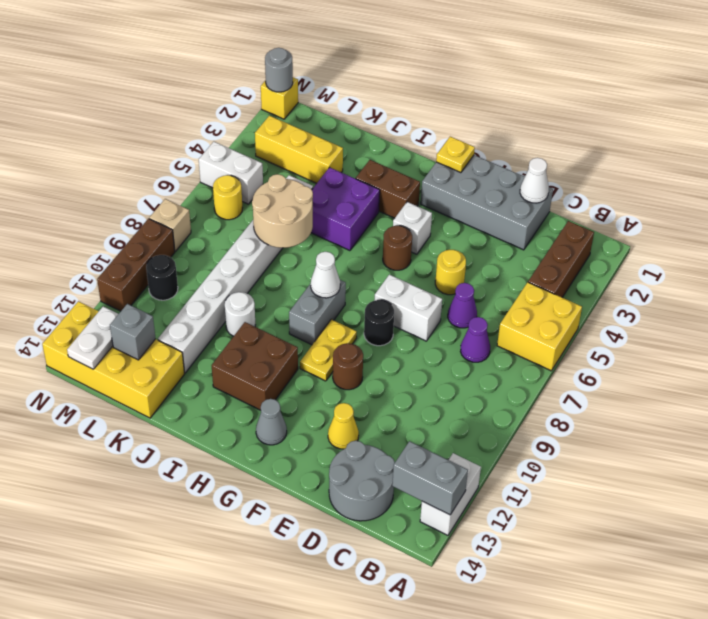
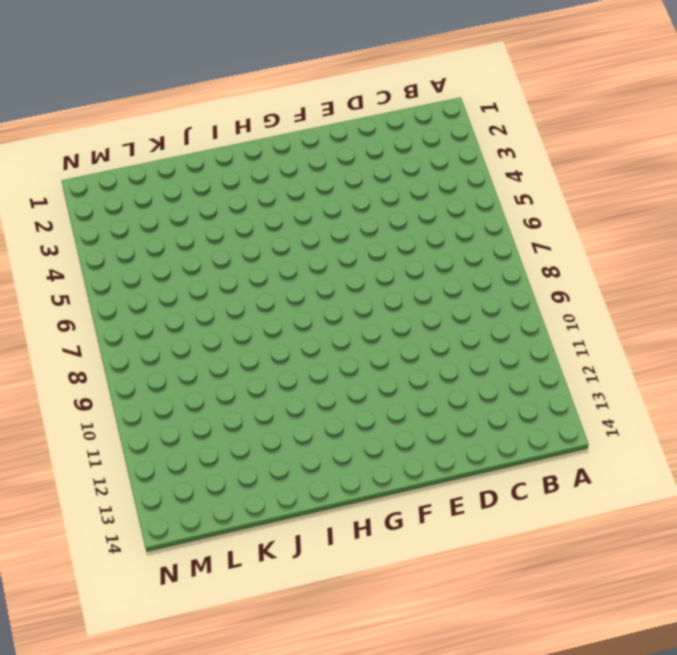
none -> yellow 2x2 brick [497,282,582,371]
none -> white 1x2 brick [420,453,481,535]
none -> brown 1x3 brick [528,221,594,297]
none -> purple 1x1 cone [461,317,490,362]

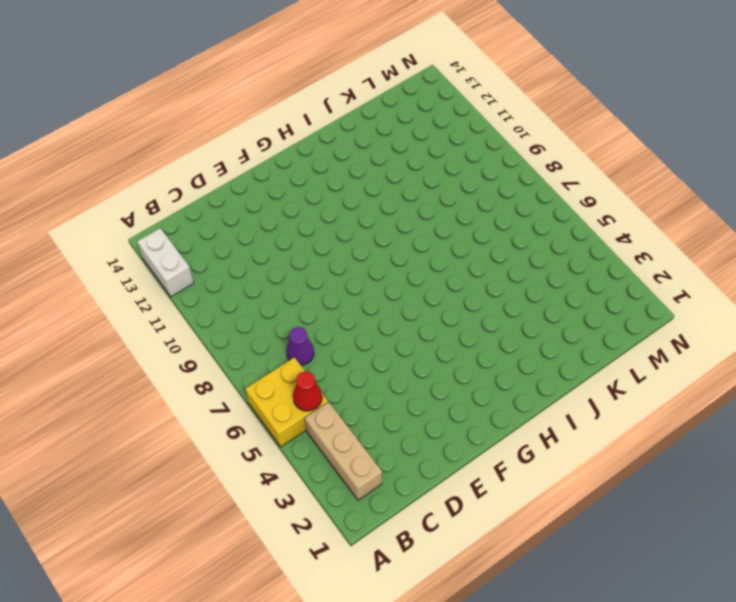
tan 1x3 brick [305,402,382,500] -> brown 1x3 brick [528,221,594,297]
red 1x1 cone [293,371,322,411] -> none
none -> grey 2x2 round brick [329,441,395,521]
none -> grey 2x4 brick [421,155,553,250]
none -> purple 1x1 cone [448,283,477,328]
none -> yellow 1x1 round brick [435,250,466,295]

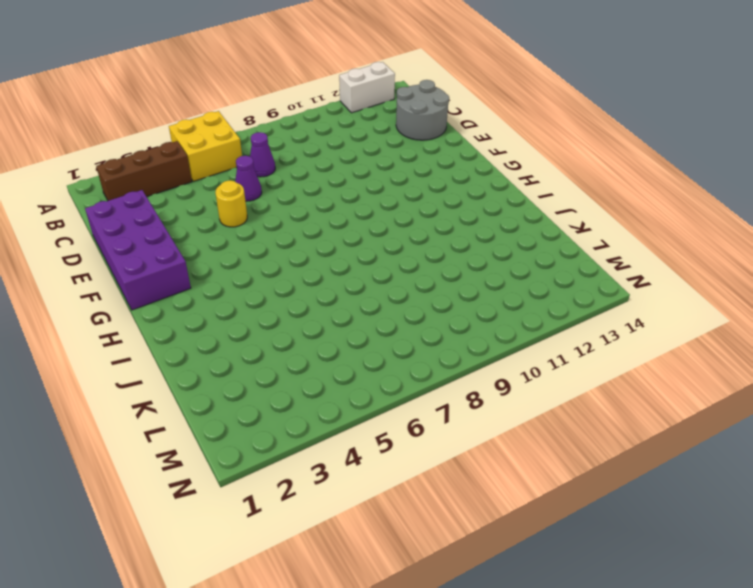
purple 2x4 brick [85,190,191,310] -> grey 2x4 brick [421,155,553,250]
none -> white 1x2 brick [374,275,442,341]
none -> yellow 1x1 cone [328,403,359,449]
none -> black 1x1 round brick [364,300,394,346]
none -> brown 1x1 round brick [333,343,363,390]

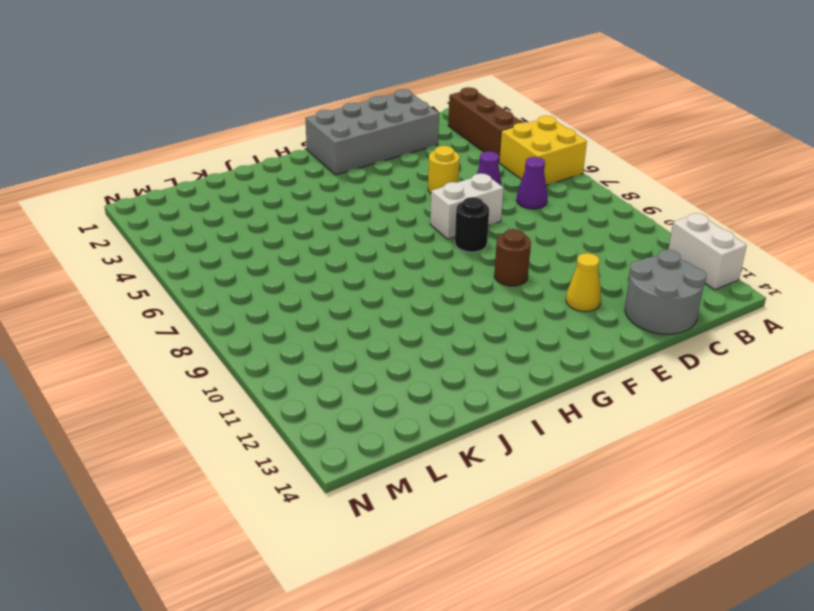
none -> white 1x1 brick [393,202,432,254]
none -> brown 1x1 round brick [383,226,412,270]
none -> yellow 1x2 plate [300,319,357,381]
none -> grey 1x1 cone [256,399,287,445]

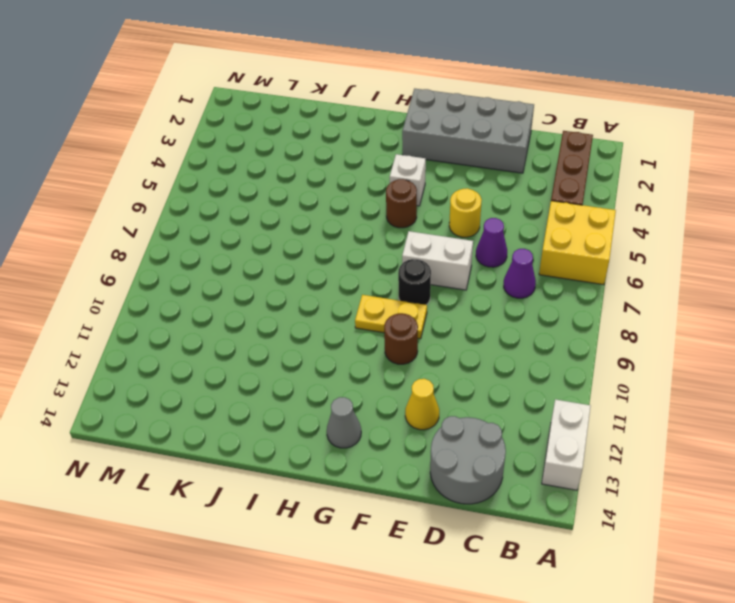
yellow 1x2 plate [355,295,427,339] -> yellow 1x2 plate turned to [300,319,357,381]
none -> brown 1x2 brick [356,160,420,218]
none -> grey 1x2 brick [289,280,346,345]
none -> brown 2x2 brick [212,322,298,410]
none -> purple 2x2 brick [311,167,380,251]

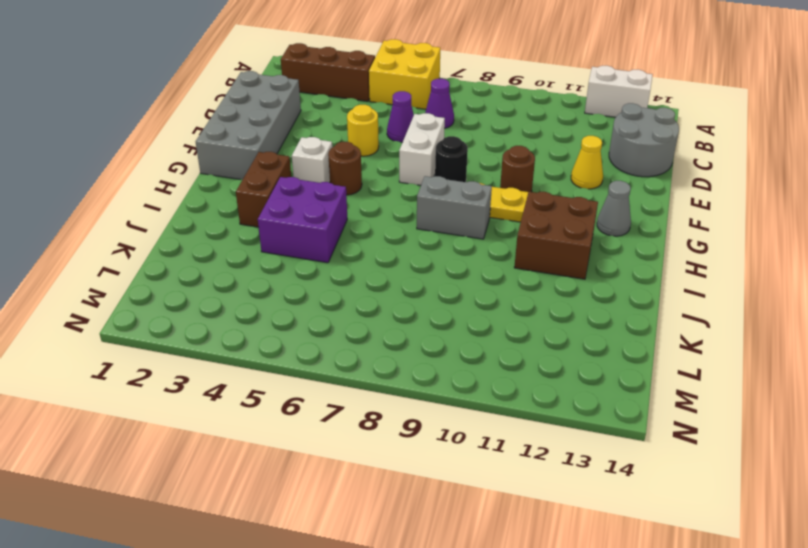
none -> white 1x1 round brick [225,292,255,336]
none -> yellow 1x3 brick [255,116,343,183]
none -> white 1x8 brick [158,175,313,373]
none -> yellow 2x4 brick [42,301,185,418]

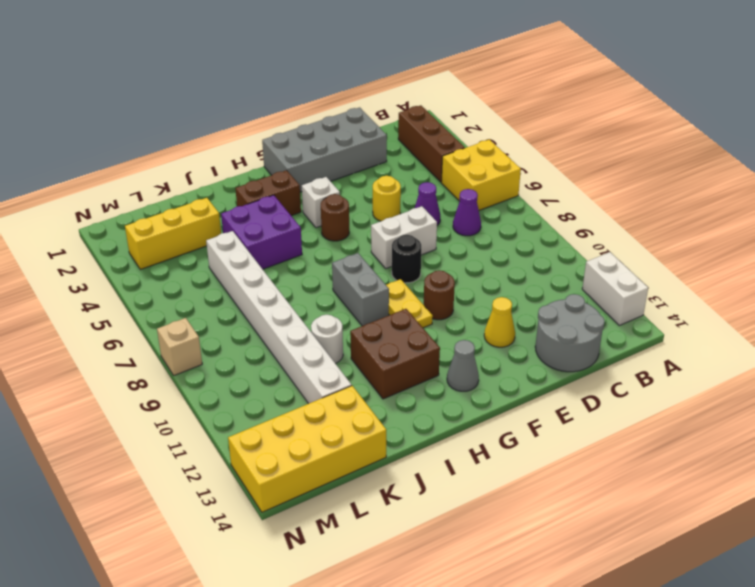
none -> white 1x2 brick [199,142,263,204]
none -> yellow 1x1 round brick [213,175,242,220]
none -> black 1x1 round brick [146,255,178,300]
none -> yellow 1x1 brick [261,77,298,119]

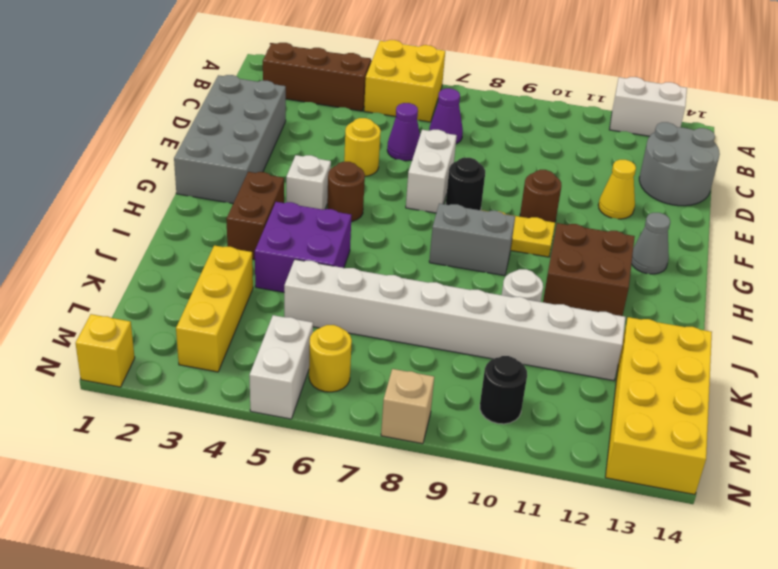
none -> brown 1x3 brick [97,219,175,311]
none -> grey 1x2 brick [392,441,468,515]
none -> white 1x1 cone [520,158,549,203]
none -> yellow 1x1 plate [436,137,475,173]

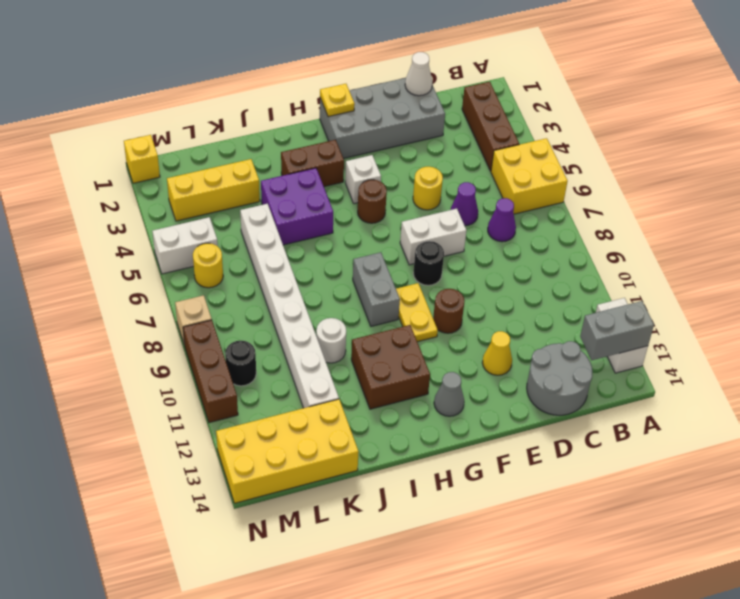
none -> white 1x1 cone [311,252,340,298]
none -> tan 2x2 round brick [252,174,313,248]
none -> grey 1x1 brick [110,304,156,360]
none -> white 1x2 plate [67,307,118,369]

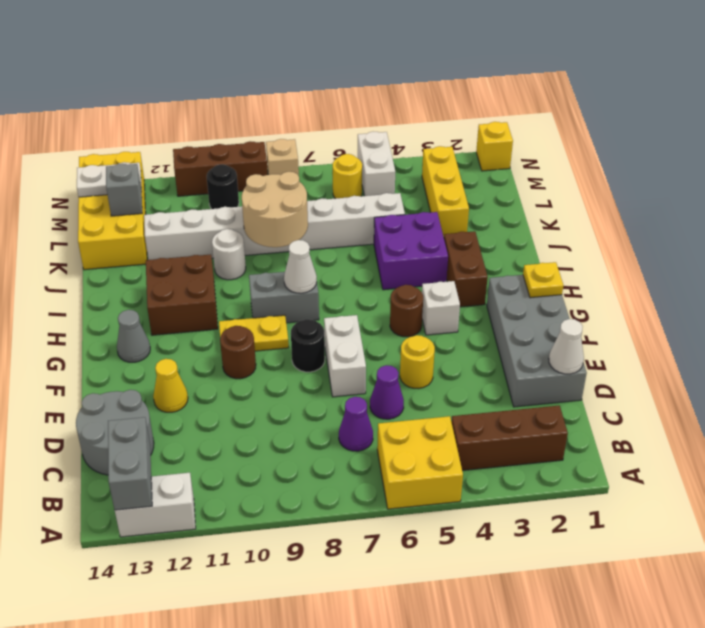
tan 2x2 round brick [242,172,308,247] -> tan 2x2 round brick moved to [252,174,313,248]
none -> grey 1x1 round brick [265,48,293,92]

